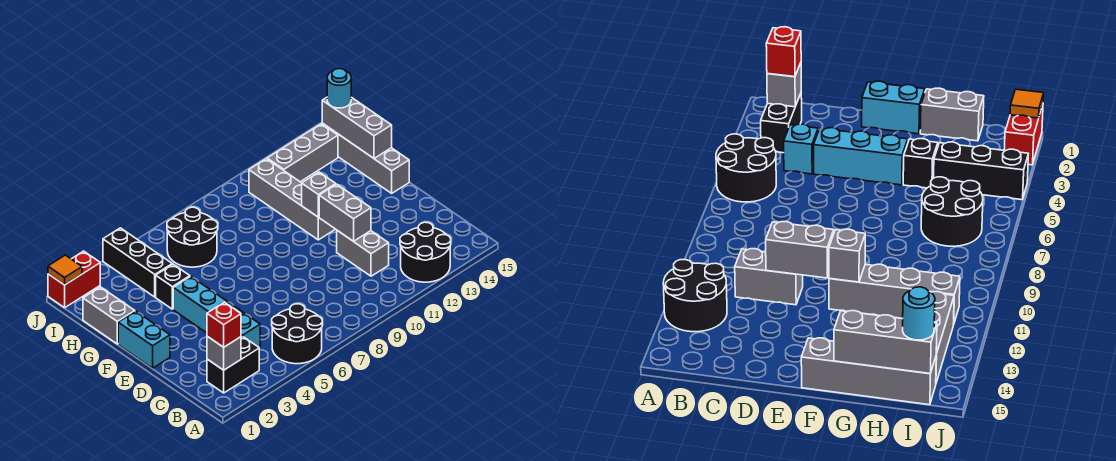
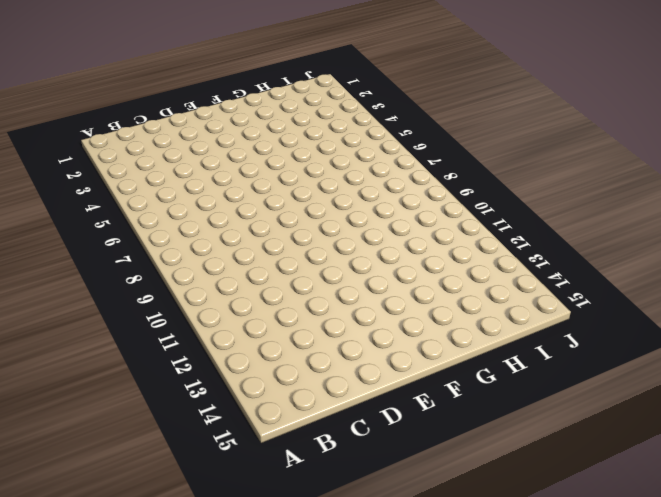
none -> black 2x2 round brick [272,304,322,364]
none -> black 2x2 round brick [400,222,451,282]
none -> black 1x2 brick [207,336,259,393]

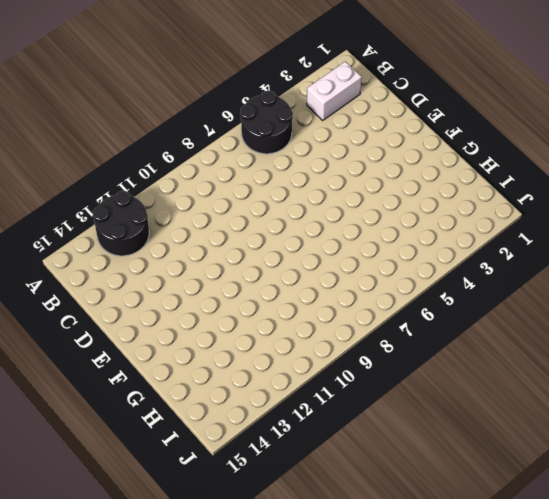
white 1x2 brick [307,61,362,120] -> black 1x2 brick [207,336,259,393]
none -> cyan 1x1 brick [241,313,260,347]
none -> grey 1x2 brick [337,231,389,276]
none -> cyan 1x3 brick [173,276,243,333]

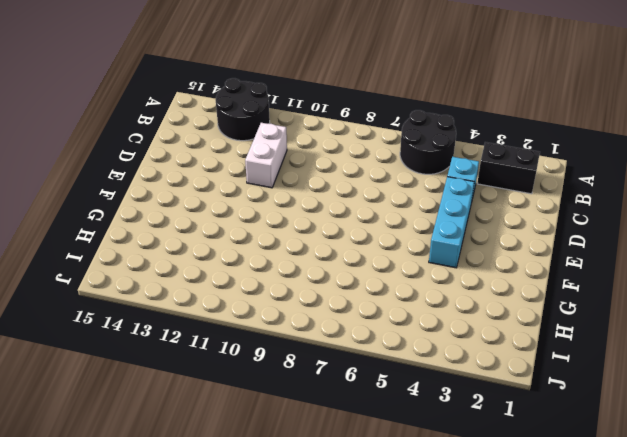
white 1x2 brick [245,123,287,188] -> grey 1x2 brick [337,231,389,276]
none -> cyan 1x2 brick [118,311,170,368]
none -> grey 1x4 brick [249,159,335,240]
none -> grey 1x4 brick [322,123,409,193]

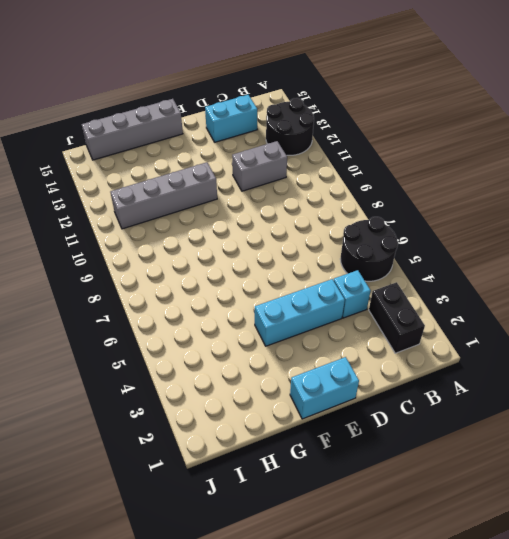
cyan 1x2 brick [205,95,257,142] -> none
none -> grey 1x2 brick [83,287,135,344]
none -> black 1x1 brick [156,264,190,309]
none -> black 1x3 brick [103,228,172,297]

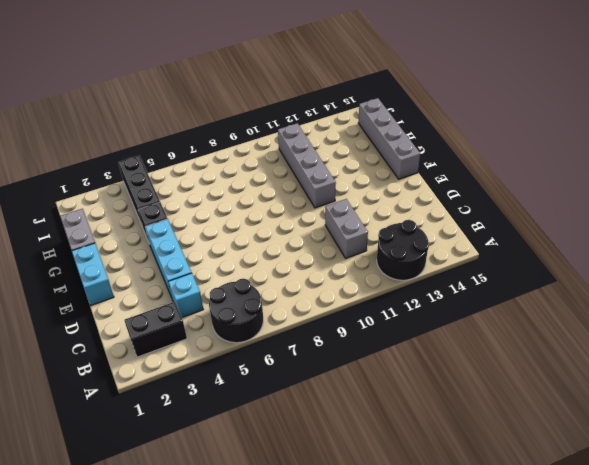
none -> black 2x2 round brick [167,207,218,267]
none -> grey 1x3 brick [267,124,338,182]
none -> red 1x2 brick [48,251,100,308]

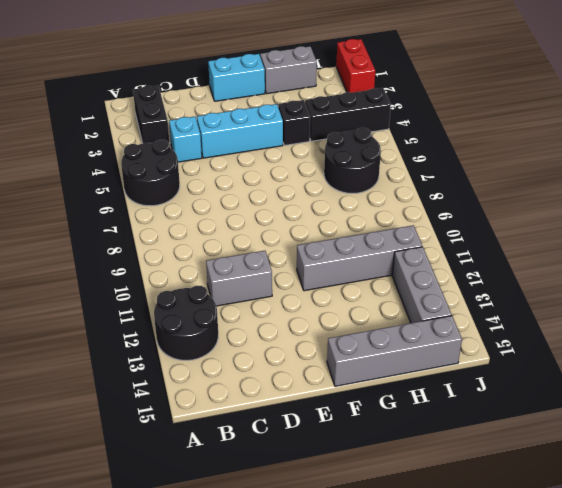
none -> grey 1x1 brick [207,336,241,370]
none -> grey 1x2 brick [319,184,371,241]
none -> grey 1x1 brick [302,172,336,217]

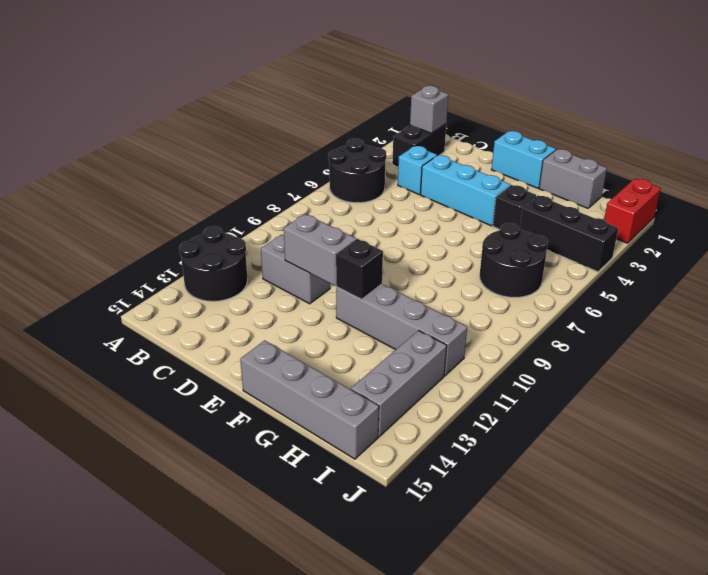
black 1x1 brick [336,239,383,300] -> grey 1x1 brick [302,172,336,217]
none -> grey 1x3 brick [322,97,392,158]
none -> orange 1x1 tile [48,255,82,285]
none -> red 1x1 brick [207,302,241,347]

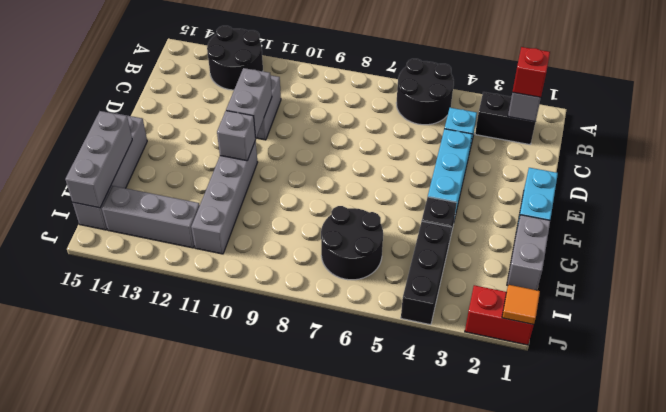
none -> cyan 1x1 round brick [327,69,351,108]

